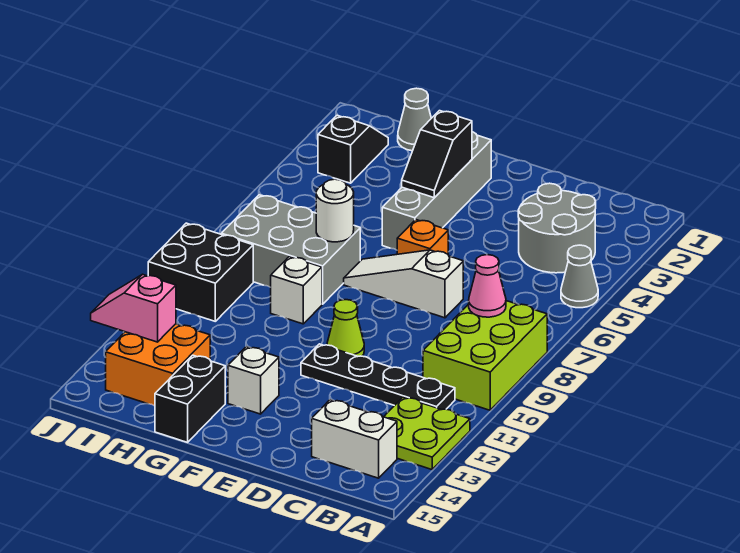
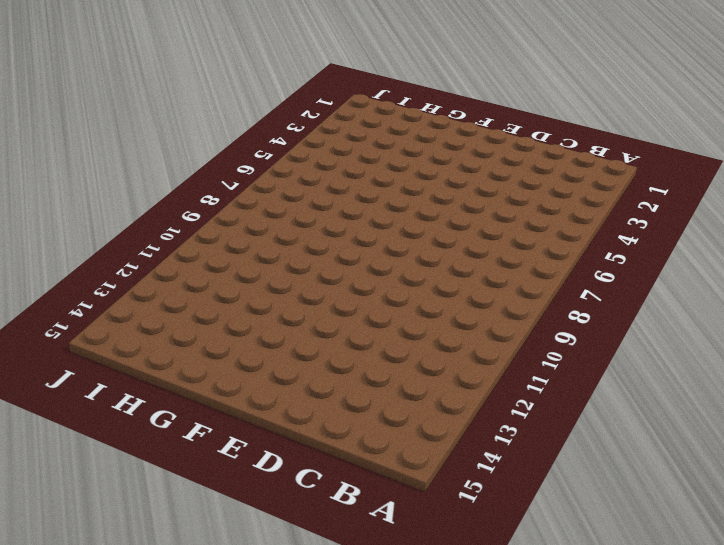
none -> grey 1x1 cone [561,245,598,308]
none -> lime 2x3 brick [423,301,547,410]
none -> lime 2x2 plate [384,397,470,469]

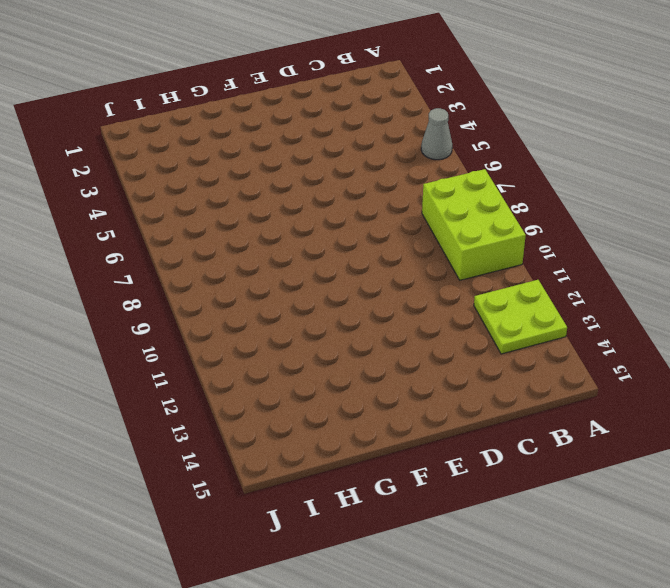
none -> grey 2x2 round brick [518,183,596,273]
none -> black 1x4 plate [301,344,455,410]
none -> white 1x2 brick [312,400,397,478]

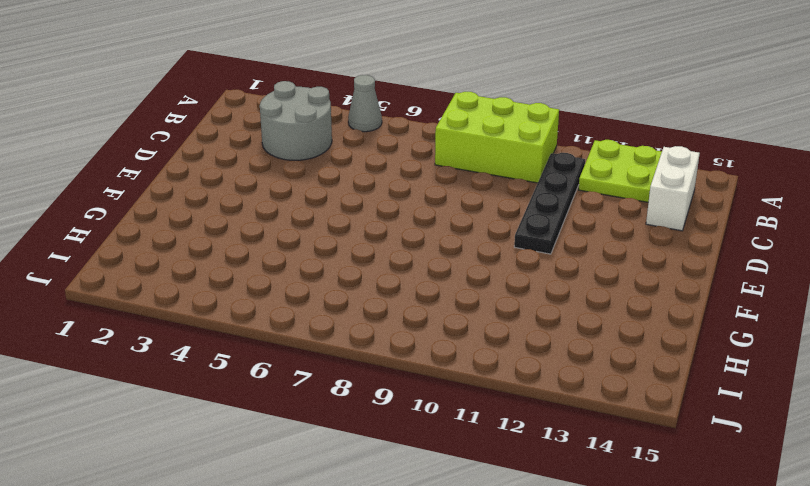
none -> white 1x3 slope [344,250,463,318]
none -> orange 1x1 brick [397,220,448,254]
none -> lime 1x1 cone [327,300,364,356]

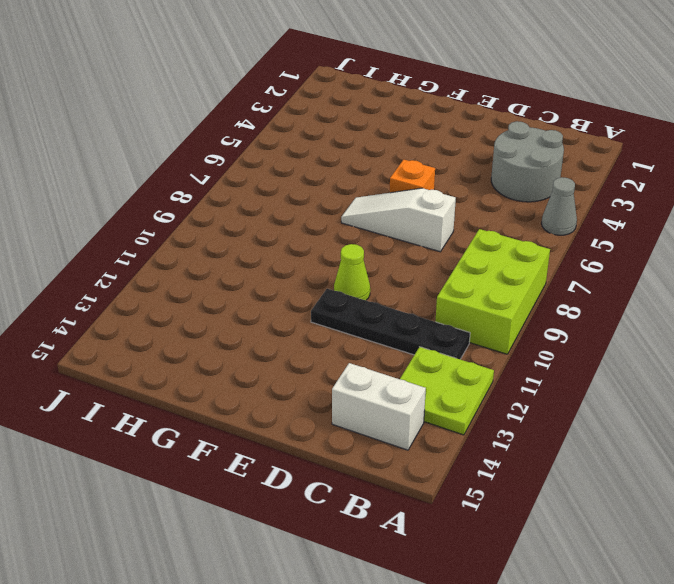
none -> grey 1x4 brick [382,132,491,250]
none -> white 1x1 brick [228,347,279,414]
none -> grey 2x3 brick [221,195,360,304]

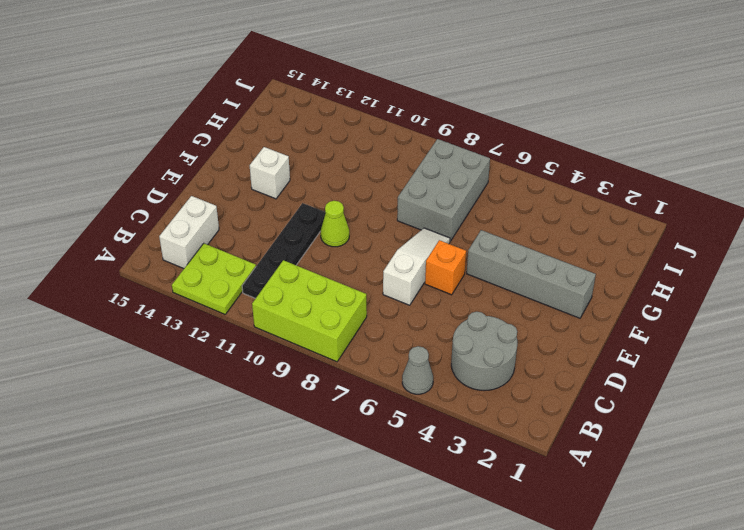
none -> white 1x1 brick [271,257,322,324]
none -> black 1x2 brick [155,355,225,442]
none -> grey 1x1 cone [398,88,431,151]

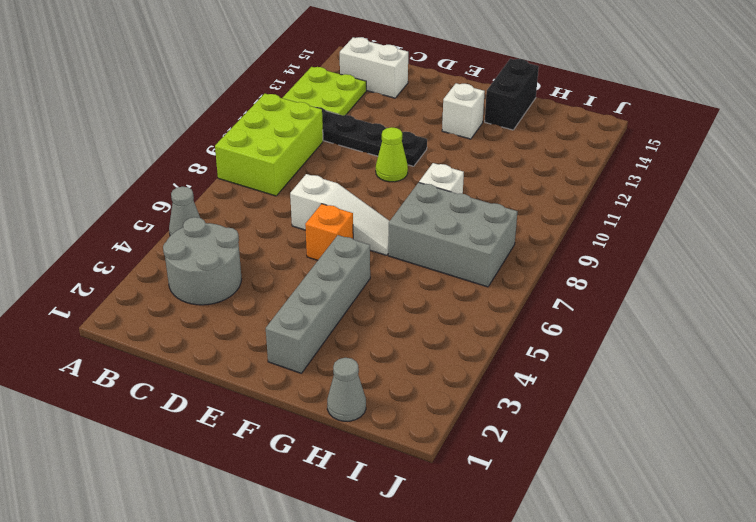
none -> orange 2x2 brick [106,324,210,406]
none -> black 1x2 slope [318,115,388,183]
none -> black 2x2 brick [148,223,253,321]

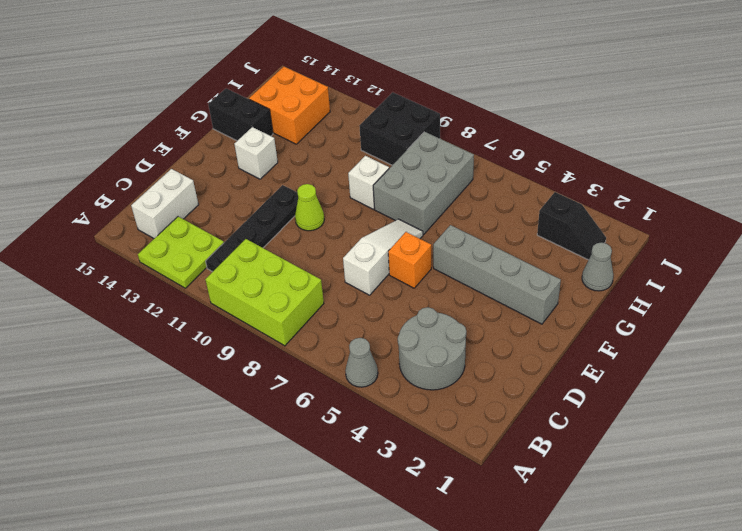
none -> pink 1x1 cone [469,255,506,317]
none -> black 1x2 slope [402,111,472,198]
none -> white 1x1 round brick [316,179,354,242]

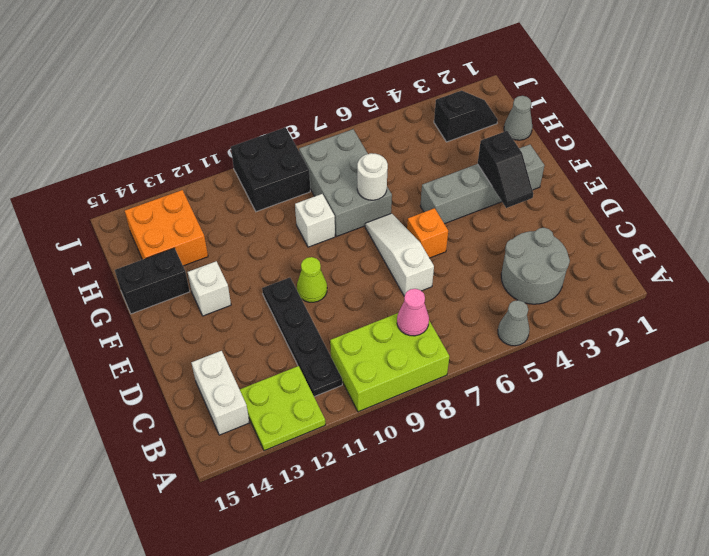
black 1x2 slope [478,131,533,208] -> black 1x2 slope turned to [402,111,472,198]
none -> pink 1x2 slope [91,274,176,342]

